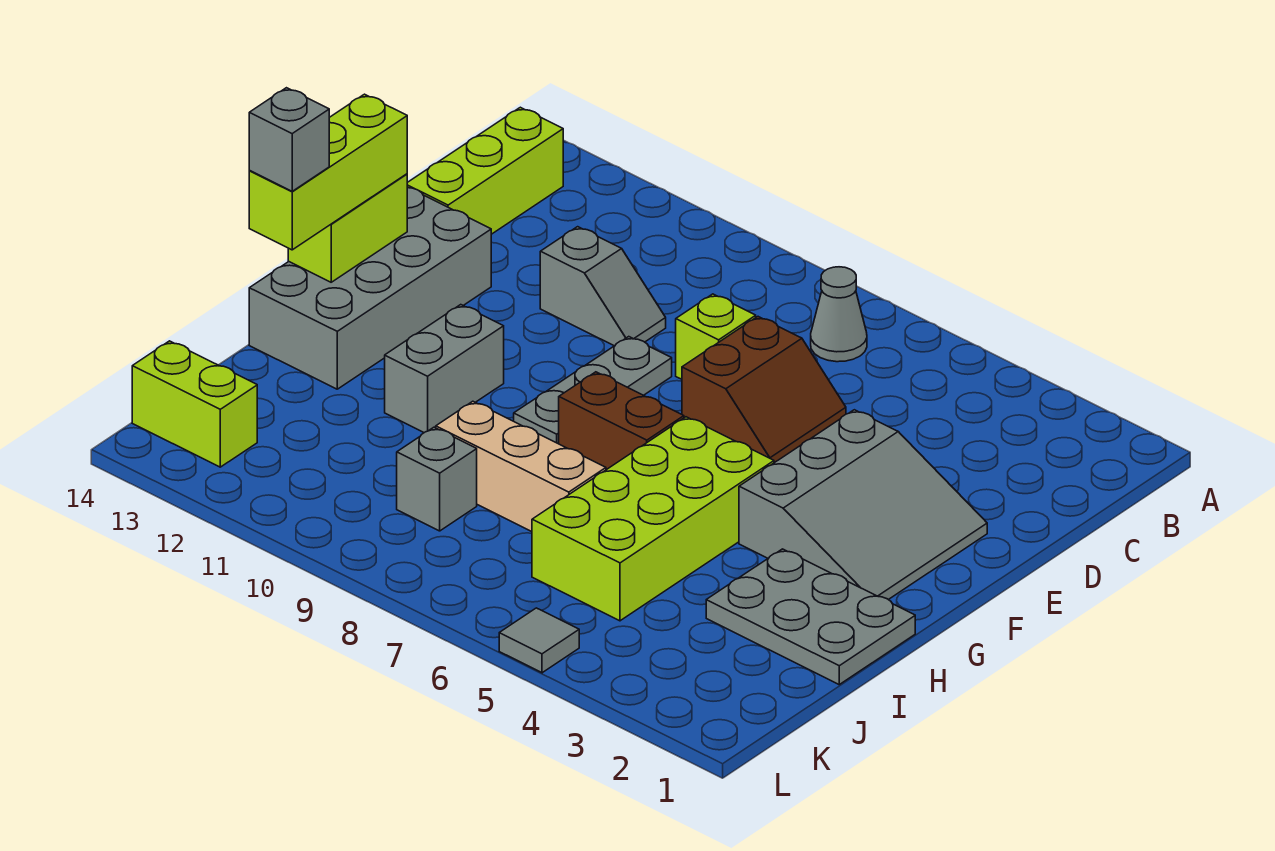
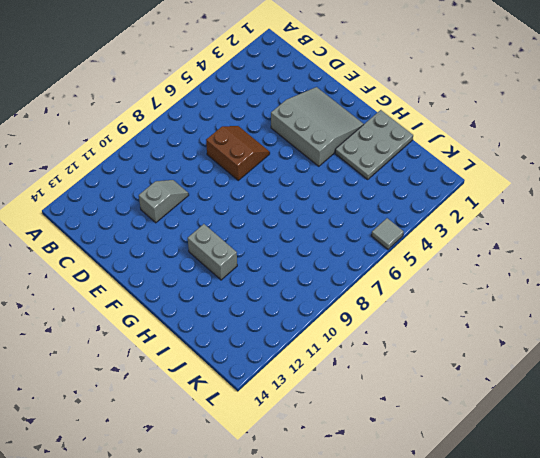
none -> grey 1x1 cone [811,267,867,362]
none -> lime 1x3 brick [407,107,563,234]
none -> lime 1x1 brick [676,294,756,379]

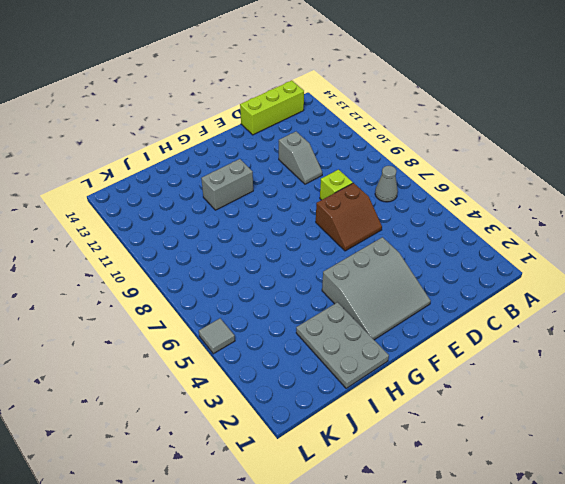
none -> grey 1x3 plate [514,337,672,444]
none -> grey 2x4 brick [249,188,491,389]
none -> lime 2x4 brick [532,417,774,621]

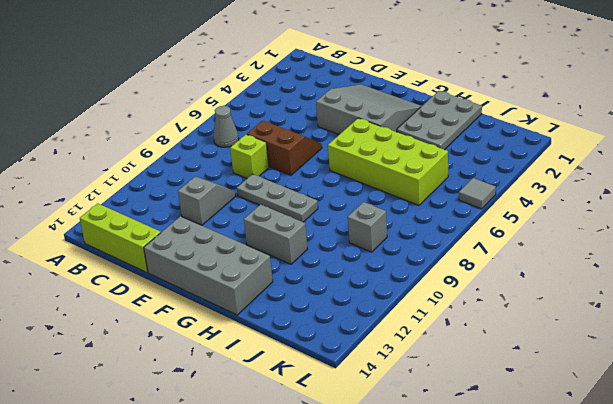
none -> brown 1x2 brick [559,372,684,470]
none -> tan 1x3 brick [436,401,606,532]
none -> lime 1x2 brick [132,341,257,467]

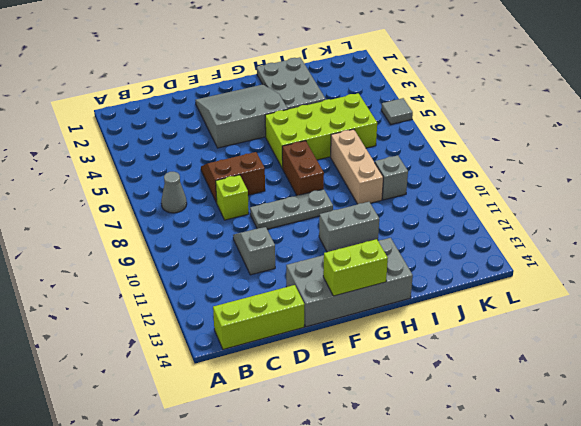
none -> lime 1x2 brick [132,341,257,467]
none -> lime 1x3 brick [249,94,407,250]
none -> grey 1x1 brick [249,88,329,191]

